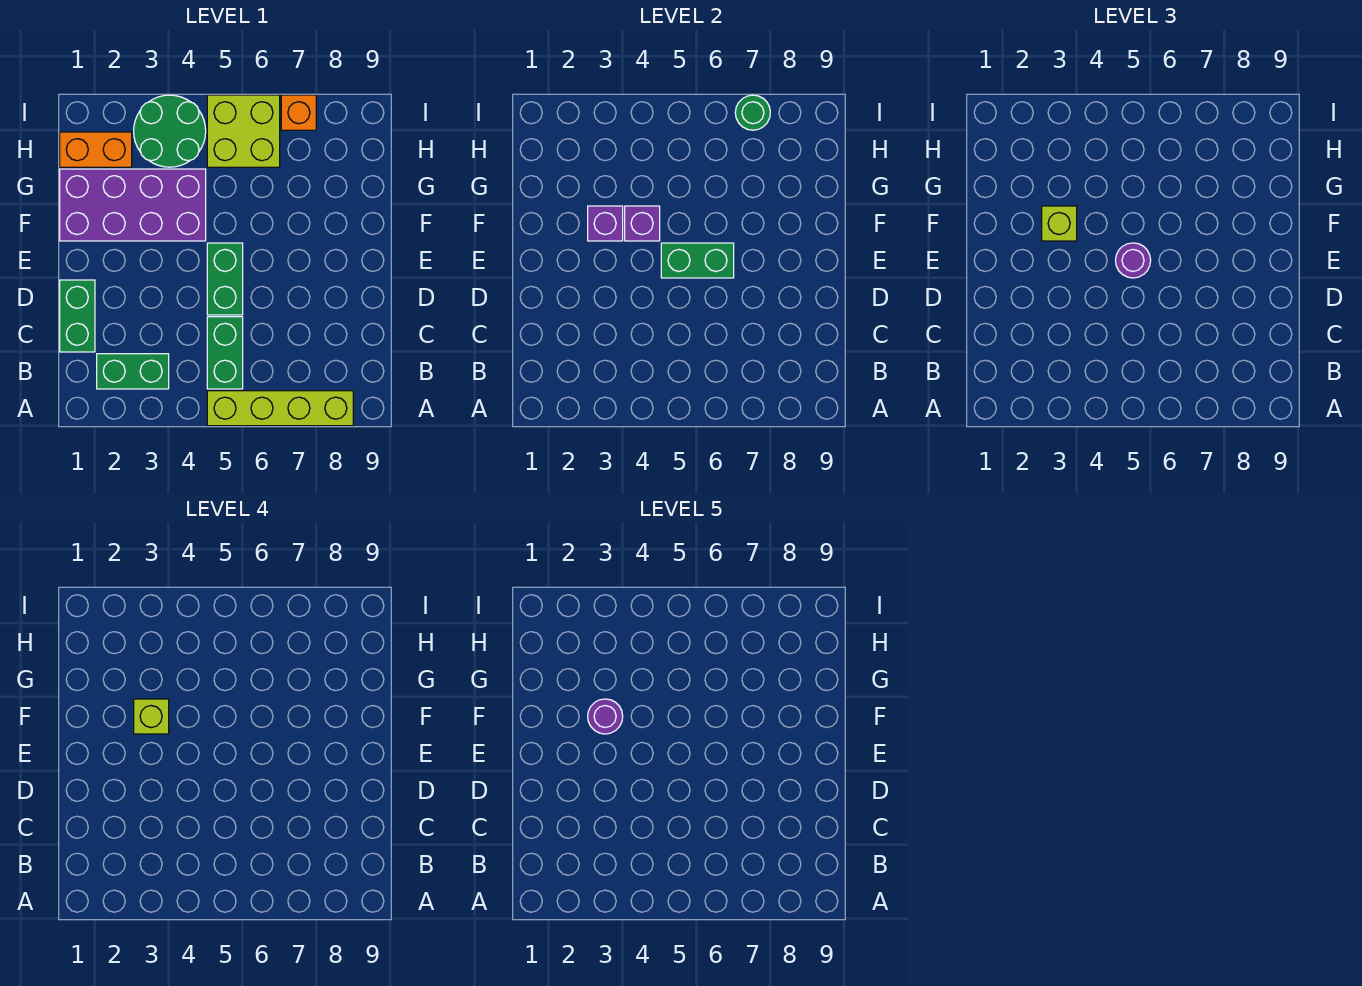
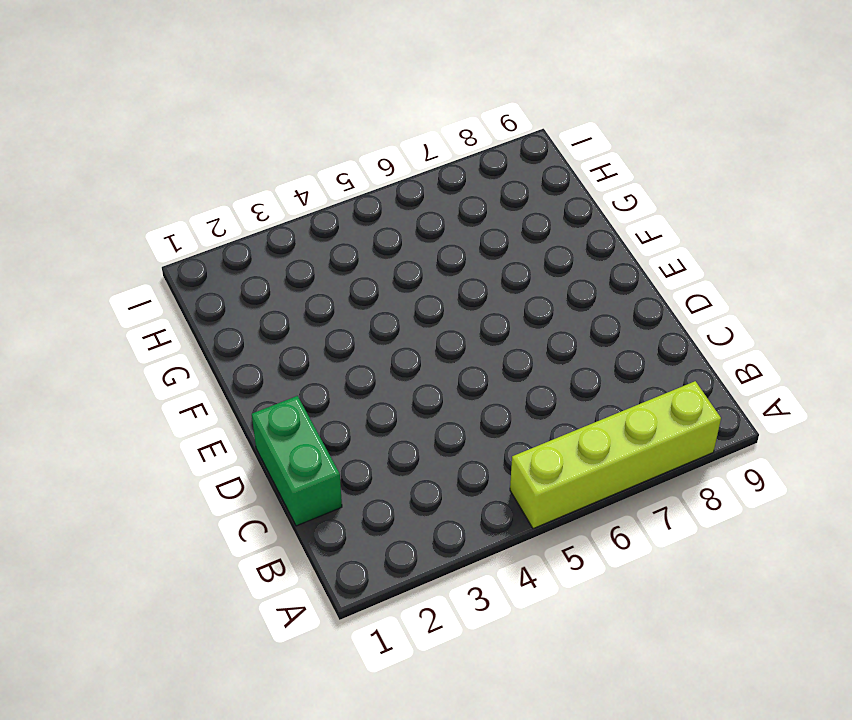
none -> green 1x2 brick [97,354,169,389]
none -> green 1x2 brick [207,317,243,389]
none -> green 1x2 brick [207,243,243,315]

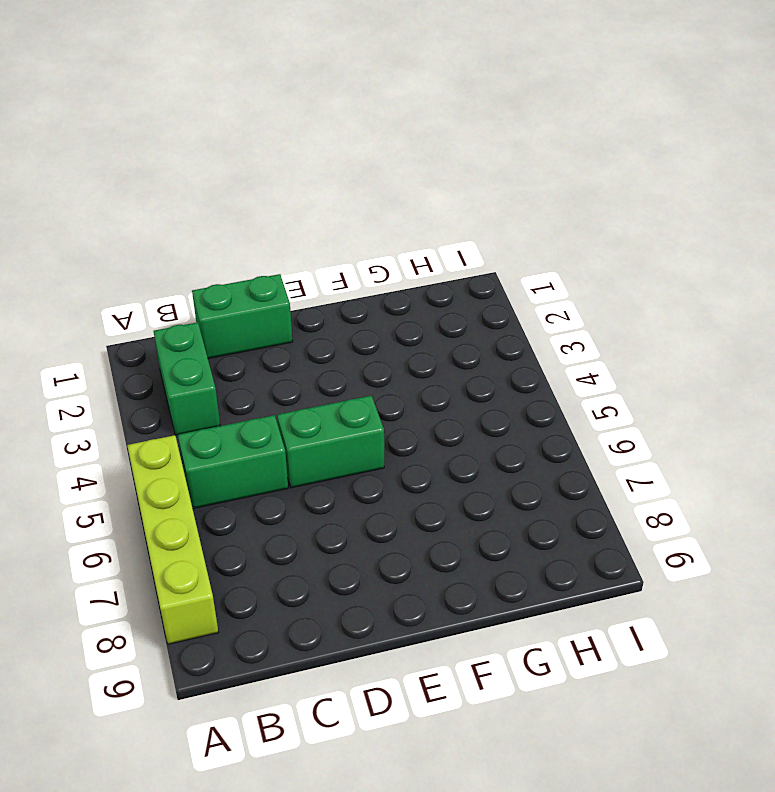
none -> purple 2x4 brick [60,169,206,241]
none -> orange 1x2 brick [60,132,132,167]
none -> green 2x2 round brick [134,95,206,167]

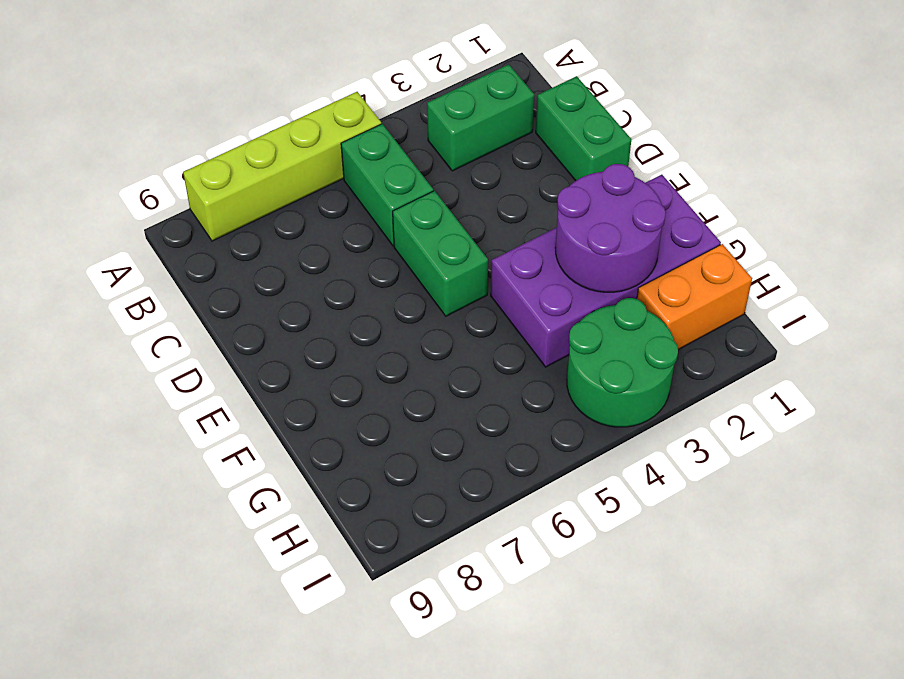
purple 2x2 round brick [555,164,666,292] -> purple 1x1 brick [588,206,623,241]
none -> lime 2x2 brick [207,95,280,167]
none -> orange 1x1 brick [281,95,316,130]
none -> green 1x2 brick [661,243,734,278]

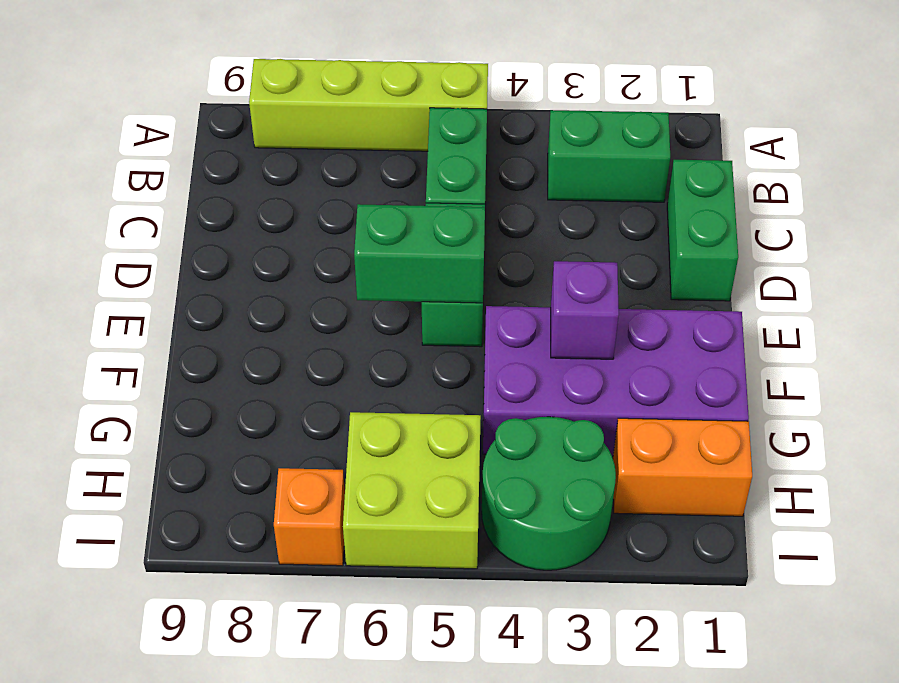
none -> purple 1x1 brick [625,206,660,241]
none -> green 1x1 round brick [735,95,770,130]
none -> purple 1x1 round brick [1116,243,1151,278]

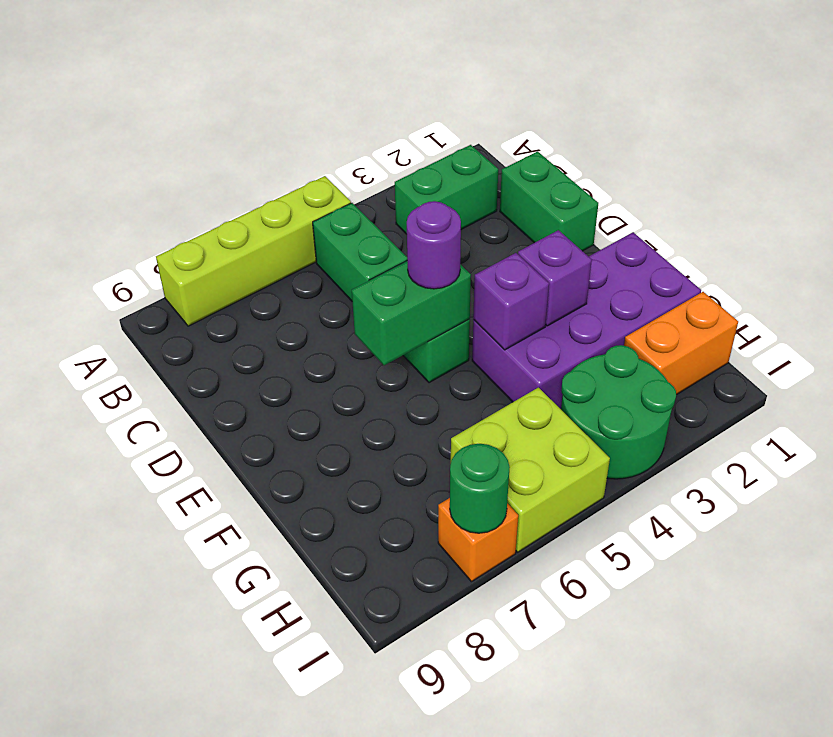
none -> lime 1x1 brick [1042,206,1077,241]
none -> lime 1x1 brick [134,699,169,734]
none -> purple 1x1 round brick [588,699,623,734]

